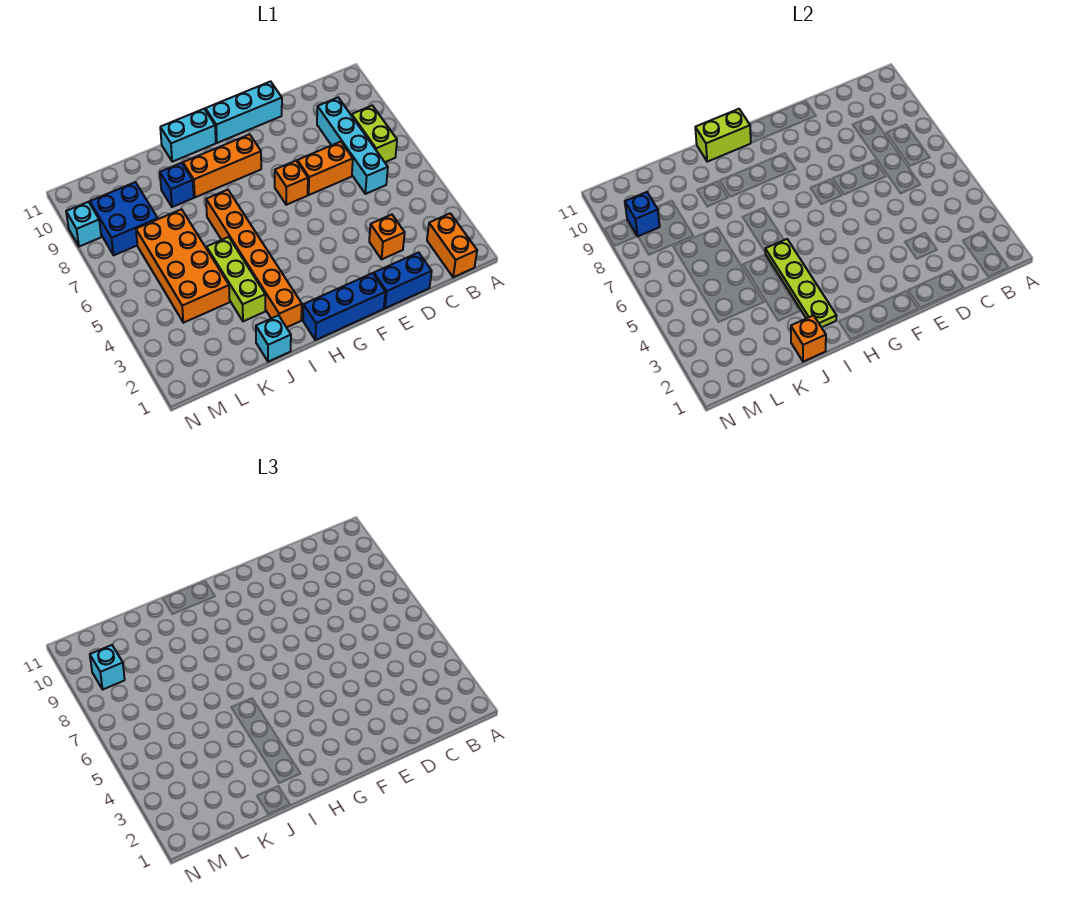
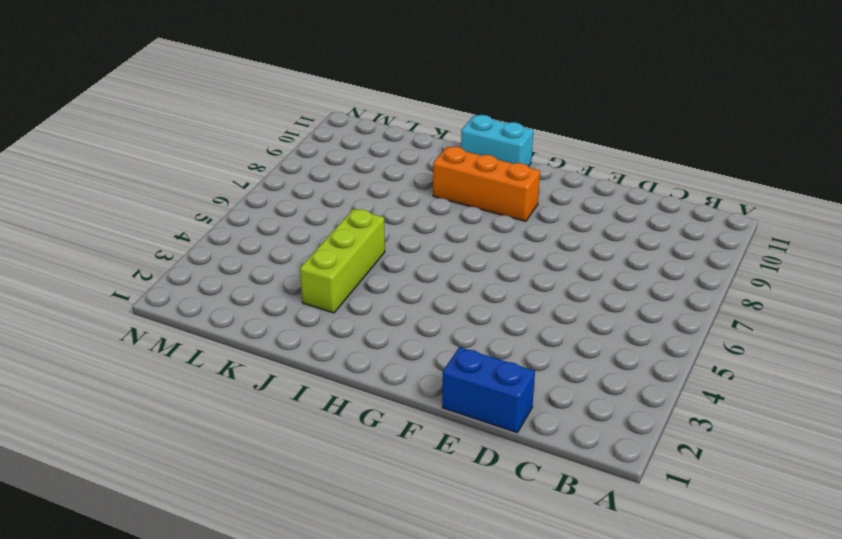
none -> orange 1x2 brick [427,213,477,277]
none -> lime 1x2 brick [352,105,397,162]
none -> cyan 1x4 brick [317,98,388,194]

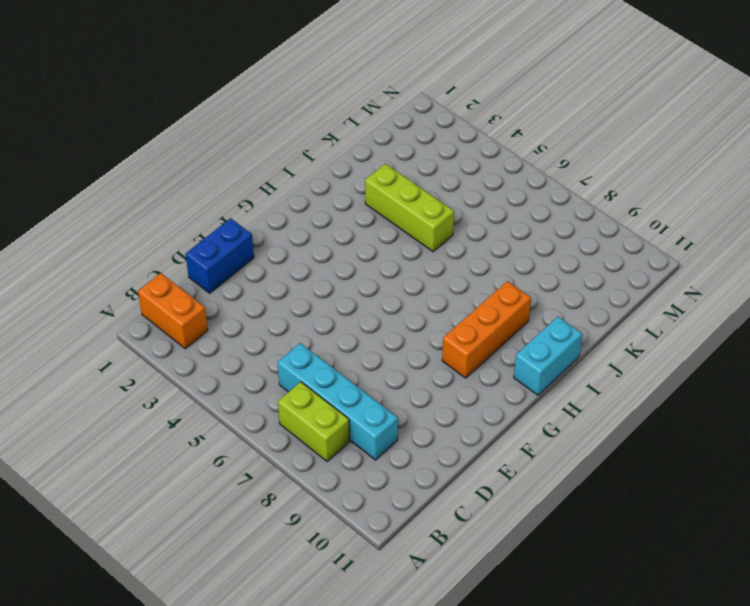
none -> orange 1x1 brick [369,215,405,259]
none -> orange 1x2 brick [297,142,353,195]
none -> cyan 1x3 brick [205,81,282,143]

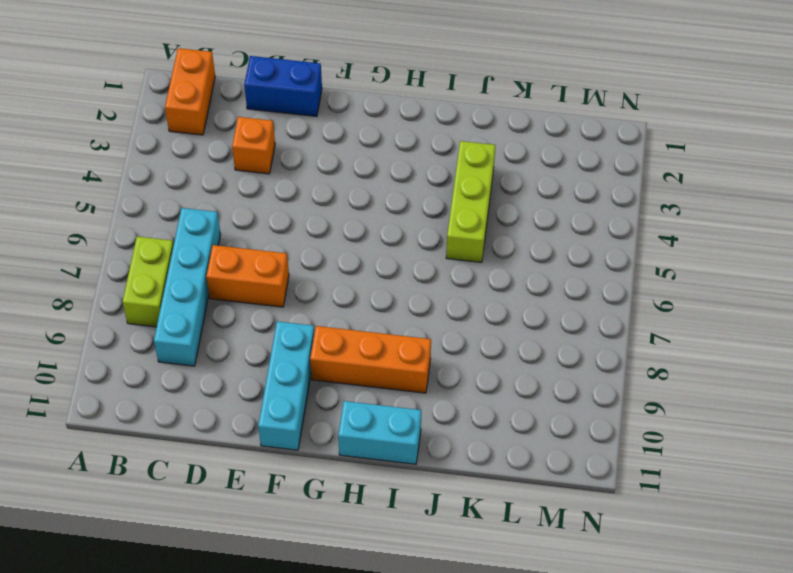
cyan 1x3 brick [258,321,314,450] -> cyan 1x3 brick turned to [205,81,282,143]
none -> blue 1x3 brick [303,273,385,340]
none -> orange 1x1 brick [275,161,308,205]
none -> orange 1x6 brick [206,190,302,327]

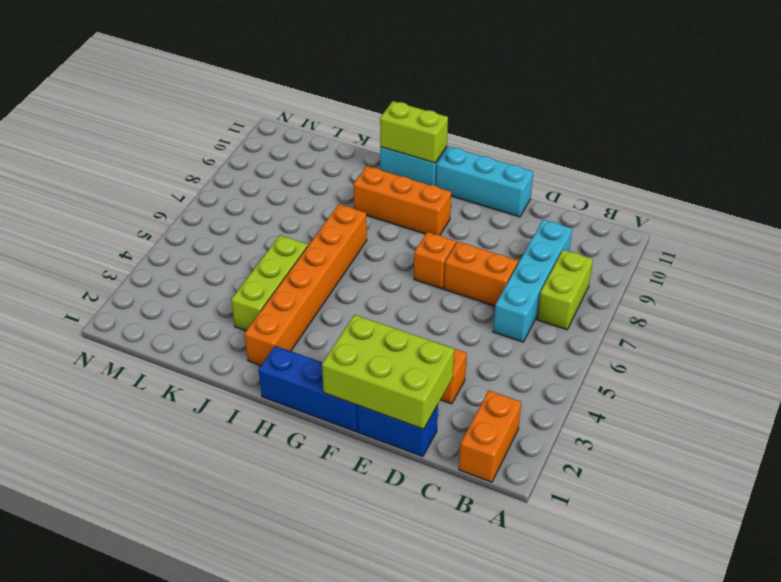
lime 2x3 brick [322,315,454,429] -> none
none -> cyan 1x1 brick [256,316,291,362]
none -> blue 1x1 brick [160,163,194,207]
none -> orange 2x4 brick [136,209,230,323]

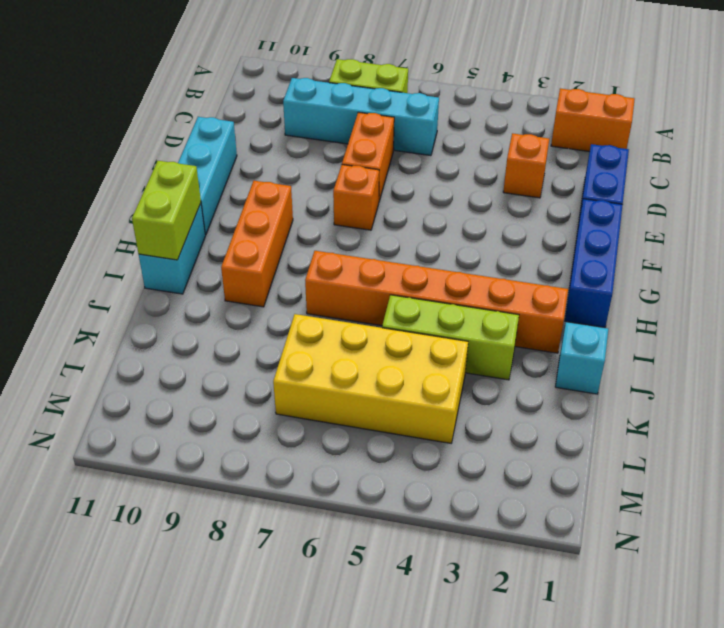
yellow 2x4 brick [273,314,468,443] -> orange 2x4 brick [136,209,230,323]
none -> blue 1x1 brick [160,163,194,207]
none -> blue 2x2 brick [90,182,158,255]
none -> cyan 1x1 brick [66,202,101,247]

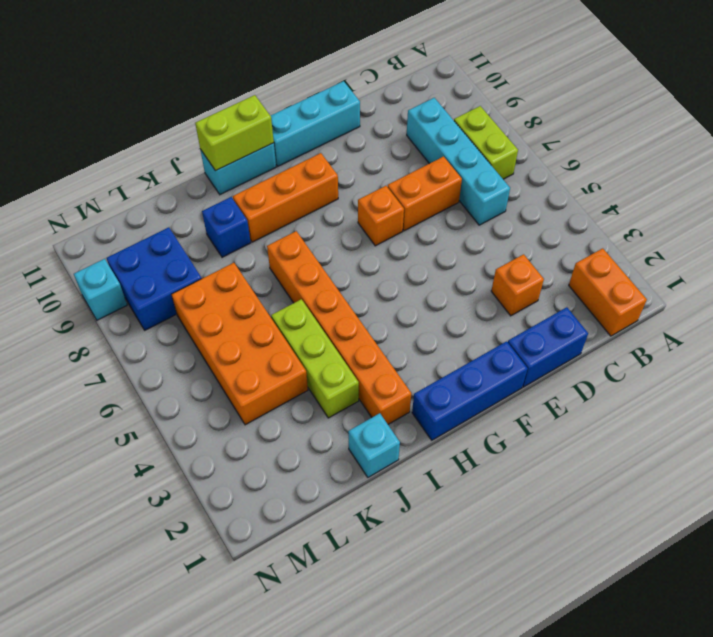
none -> lime 1x4 plate [765,239,837,327]
none -> orange 1x1 brick [791,315,826,362]
none -> blue 1x1 brick [625,192,660,236]

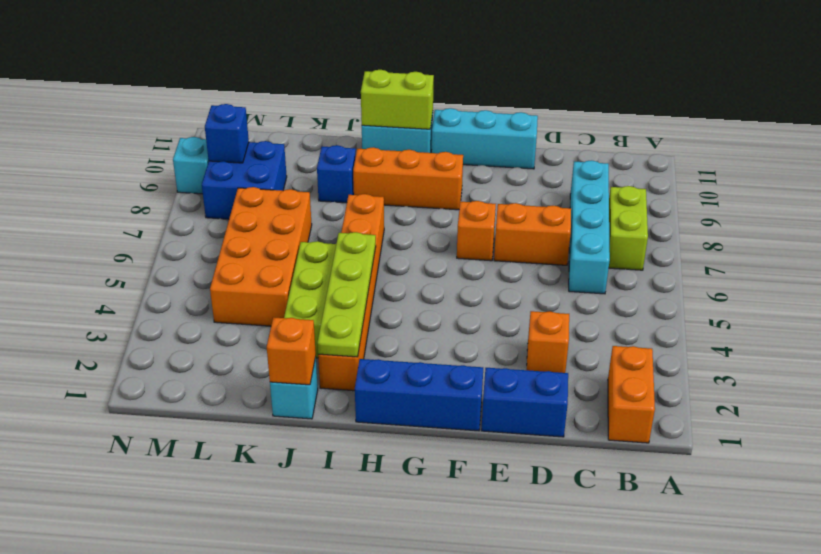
none -> cyan 1x1 brick [90,645,125,689]

